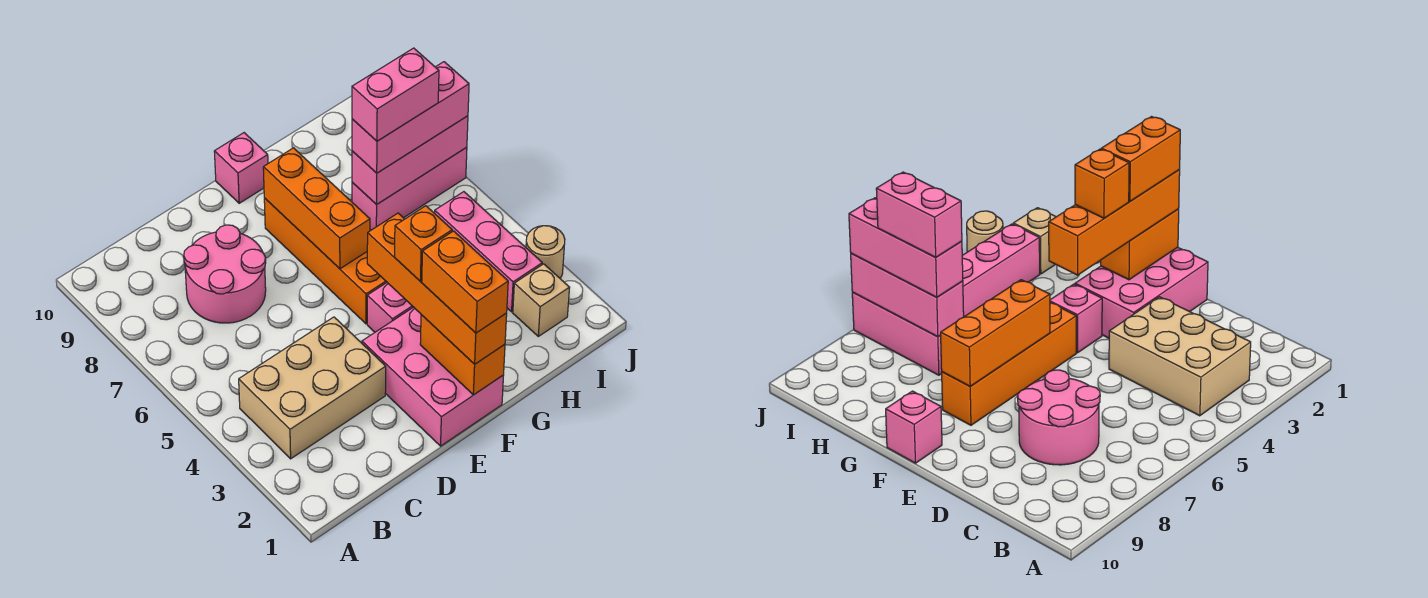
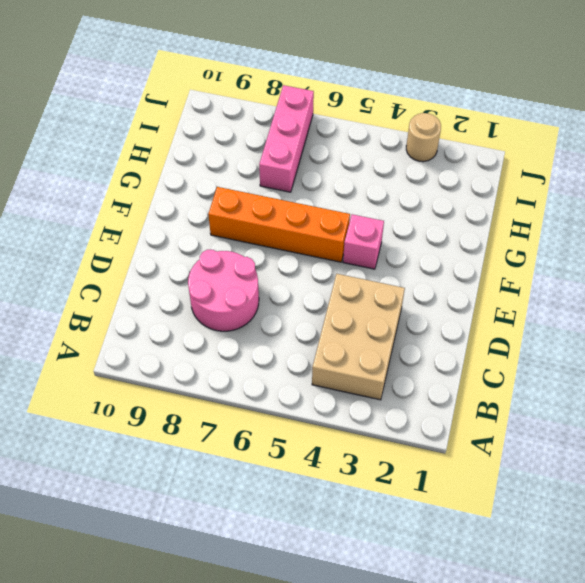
none -> pink 2x3 brick [362,307,504,446]
none -> pink 1x1 brick [214,133,268,203]
none -> tan 1x1 brick [513,264,570,336]

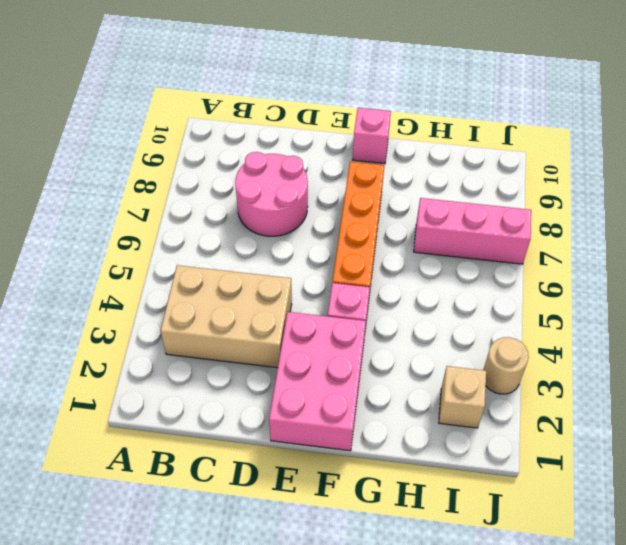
none -> pink 1x3 brick [435,192,542,312]
none -> orange 1x2 brick [420,315,505,395]
none -> orange 1x3 brick [263,148,370,269]

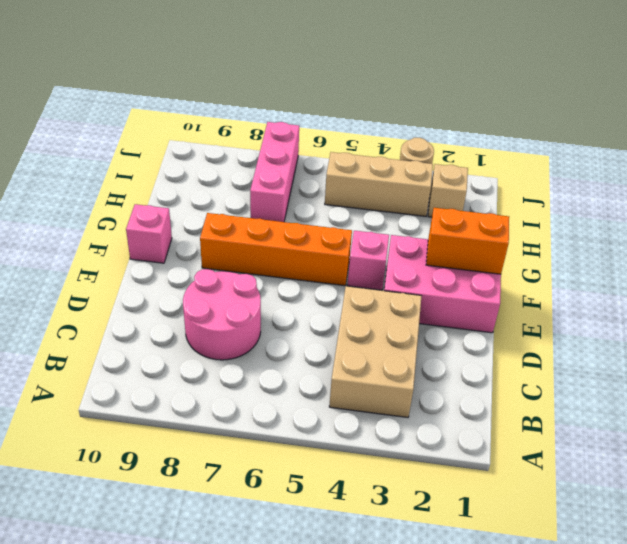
tan 1x3 brick [325,152,433,216] -> pink 1x3 brick [435,192,542,312]
none -> orange 1x3 brick [263,148,370,269]
none -> pink 1x3 brick [352,116,468,205]
none -> orange 1x4 brick [367,213,507,364]

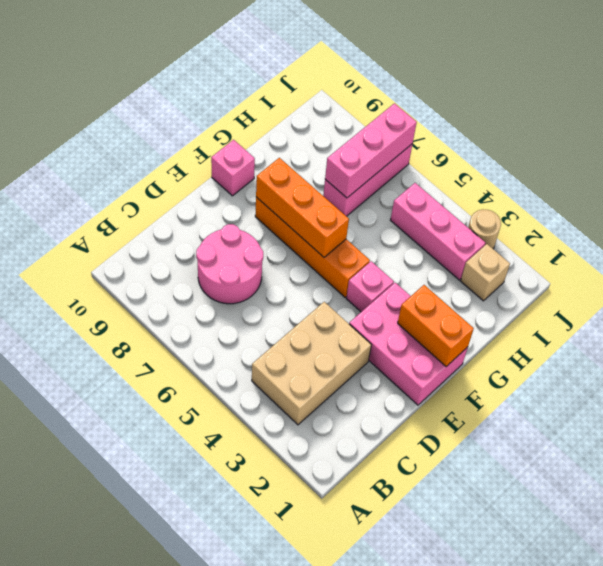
none -> orange 1x4 brick [367,213,507,364]
none -> pink 1x3 brick [352,62,469,173]
none -> orange 1x2 brick [422,231,508,333]

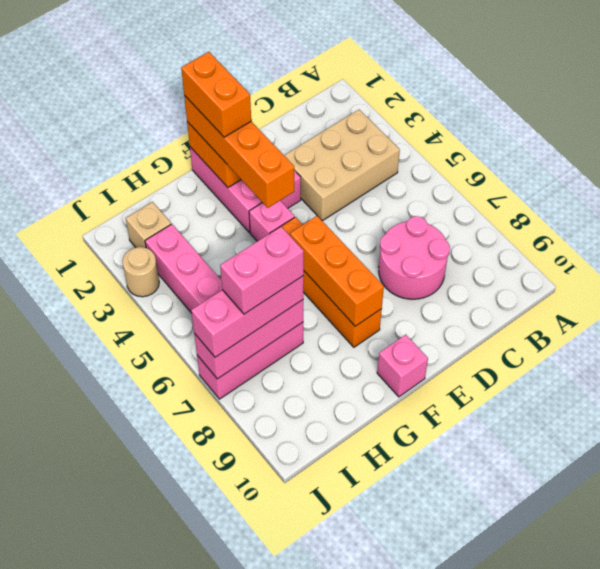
none -> orange 1x1 brick [395,206,452,281]

